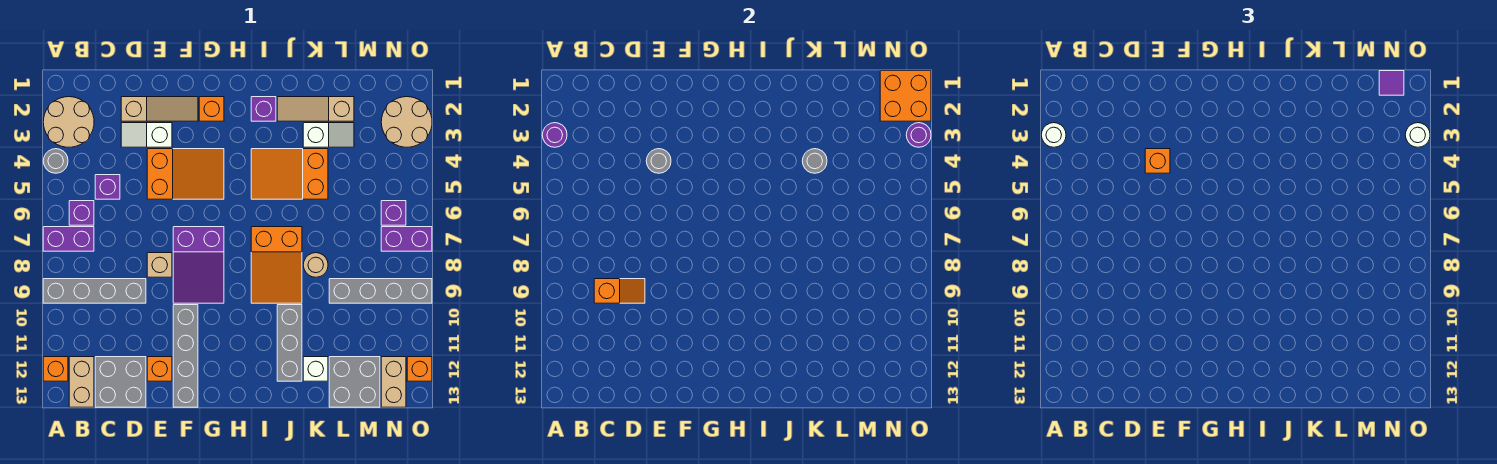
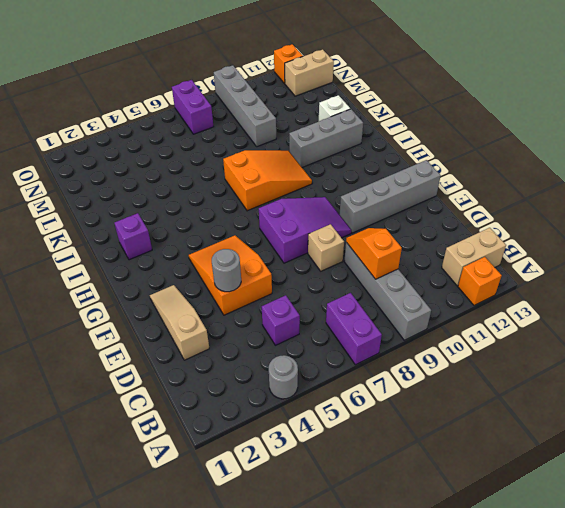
none -> tan 2x2 round brick [43,97,94,147]
none -> purple 1x1 brick [69,201,94,225]
none -> grey 2x2 brick [95,357,146,407]
none -> white 1x2 slope [121,123,172,147]

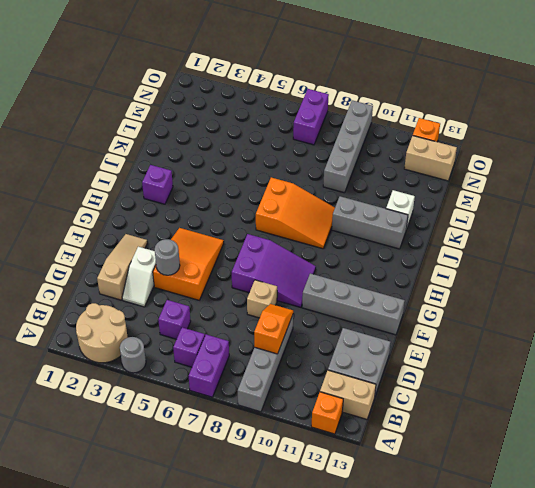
none -> orange 1x1 brick [147,357,172,381]
none -> orange 1x1 brick [199,97,224,121]
none -> orange 2x3 slope [251,149,328,199]
none -> tan 1x3 slope [277,97,354,121]

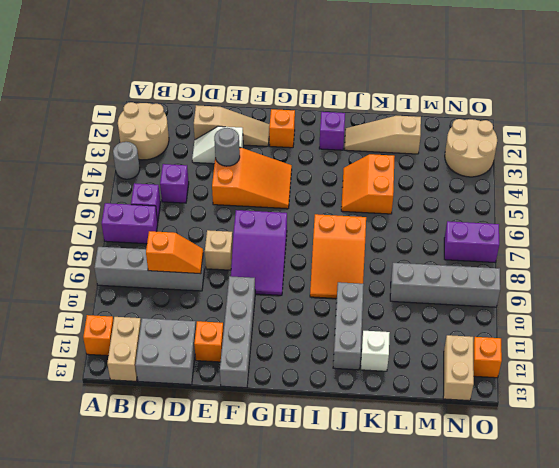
orange 2x2 slope [341,154,395,214] -> orange 2x3 slope [251,149,328,199]
none -> white 1x2 slope [303,123,354,147]
none -> tan 1x1 round brick [303,253,328,277]
none -> grey 2x2 brick [329,357,380,407]
none -> purple 1x1 brick [381,201,406,225]

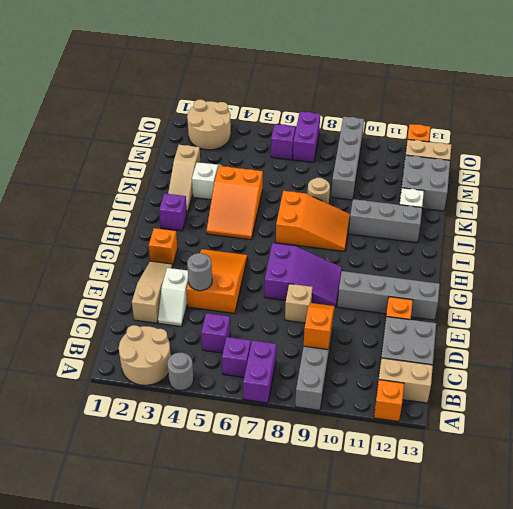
none -> purple 1x1 round brick [542,123,567,147]
none -> grey 1x1 round brick [802,149,827,173]
none -> orange 2x2 brick [880,71,931,121]
none -> purple 1x1 round brick [906,123,931,147]

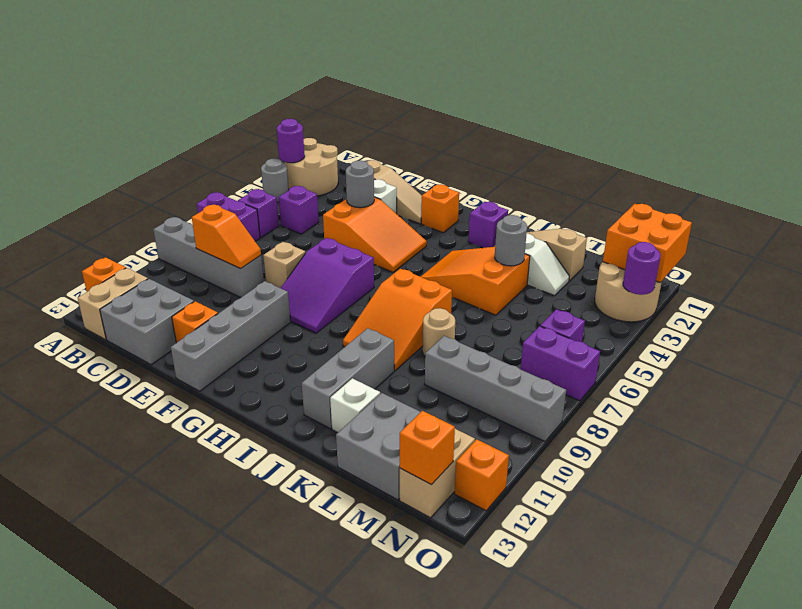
orange 1x1 brick [400,411,455,485] -> orange 1x1 brick moved to [1145,149,1170,173]
none -> white 1x1 round brick [1041,123,1066,147]
none -> purple 1x1 tile [1379,71,1404,95]
none -> white 1x1 round brick [1405,123,1430,147]

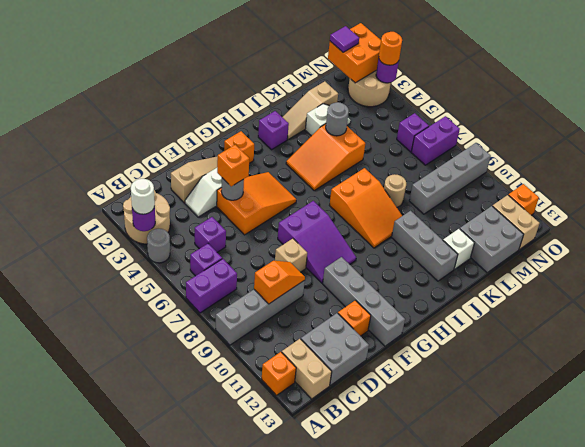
orange 1x1 round brick [379,32,402,65] -> white 1x1 round brick [1405,123,1430,147]

